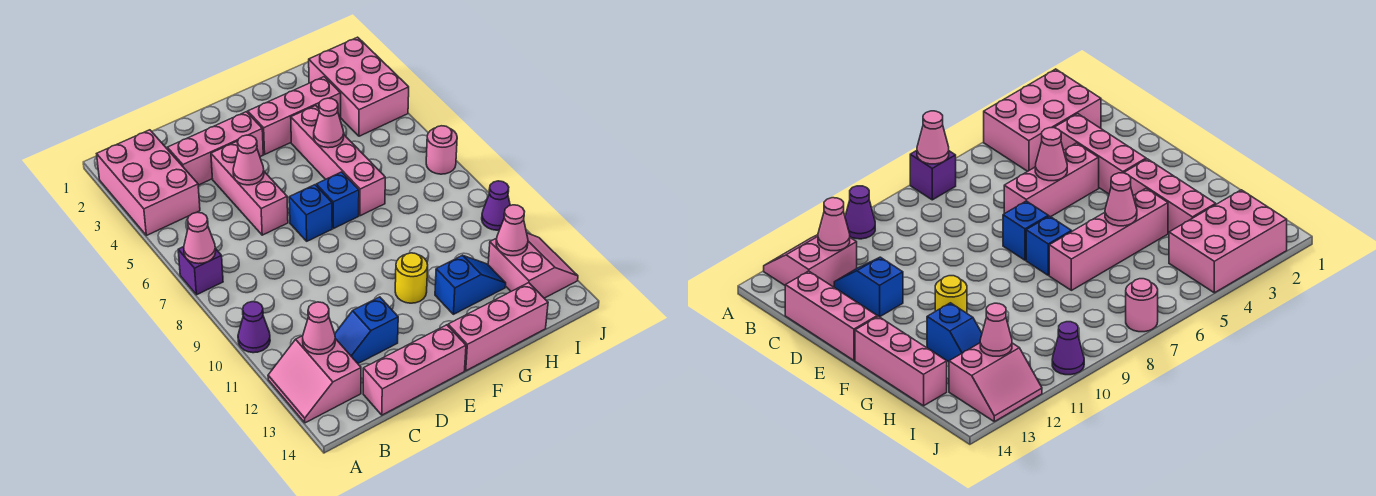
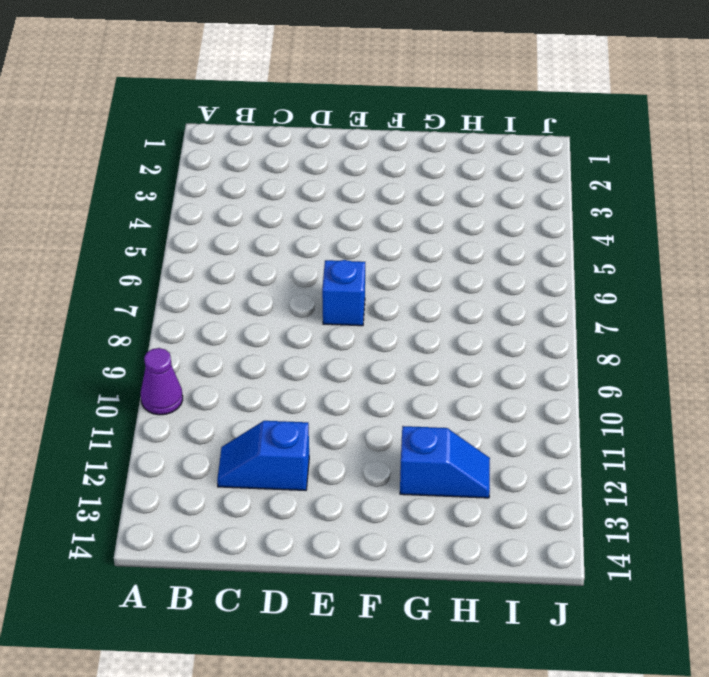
none -> pink 2x3 brick [97,130,200,236]
none -> purple 1x1 brick [178,247,223,295]
none -> pink 2x2 slope [268,336,361,423]

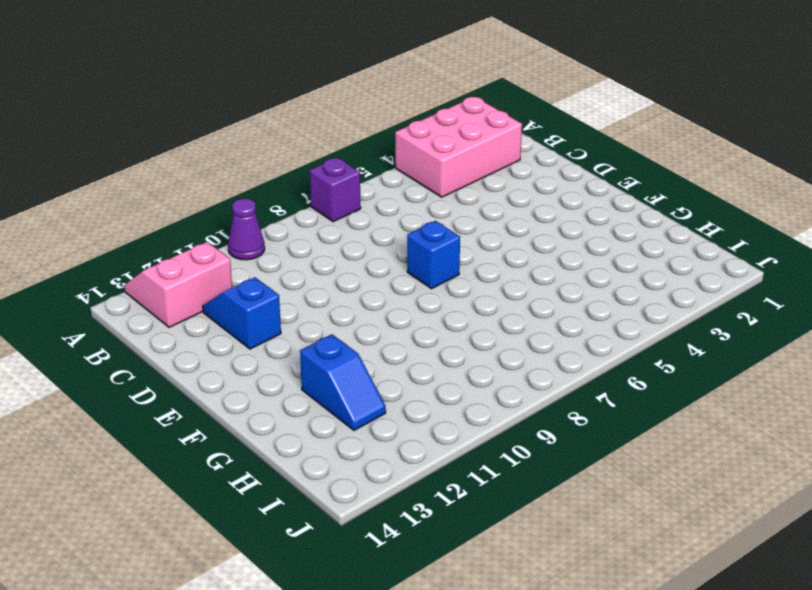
none -> pink 1x3 brick [167,112,263,185]
none -> pink 1x3 brick [363,325,466,415]
none -> pink 1x3 brick [211,142,288,235]

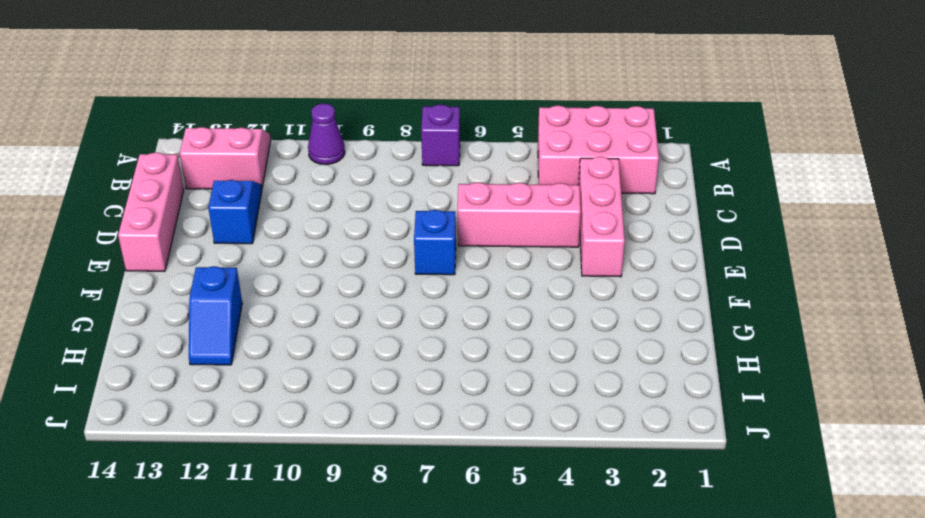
none -> pink 1x3 brick [248,77,341,154]
none -> blue 1x1 brick [316,172,359,229]
none -> yellow 1x1 round brick [395,253,428,303]

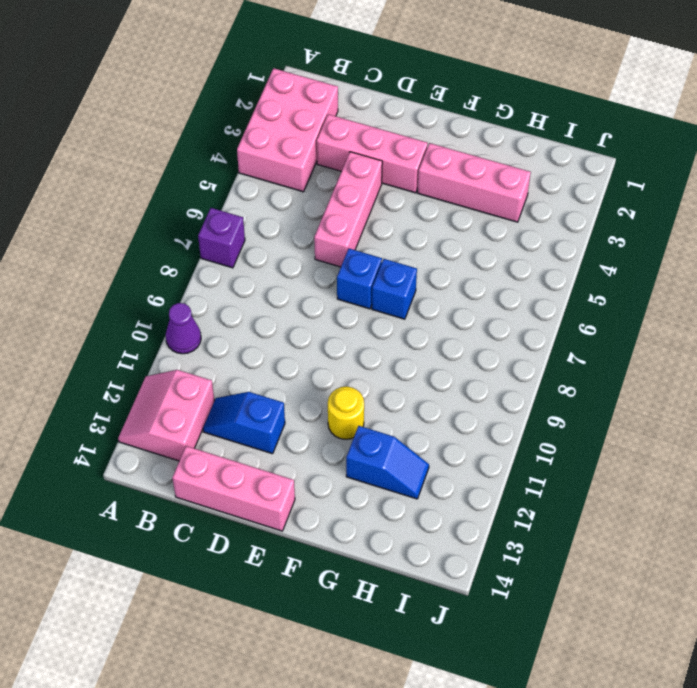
none -> pink 1x3 brick [448,283,548,371]
none -> pink 1x4 brick [291,106,385,216]
none -> pink 2x3 brick [309,37,409,136]

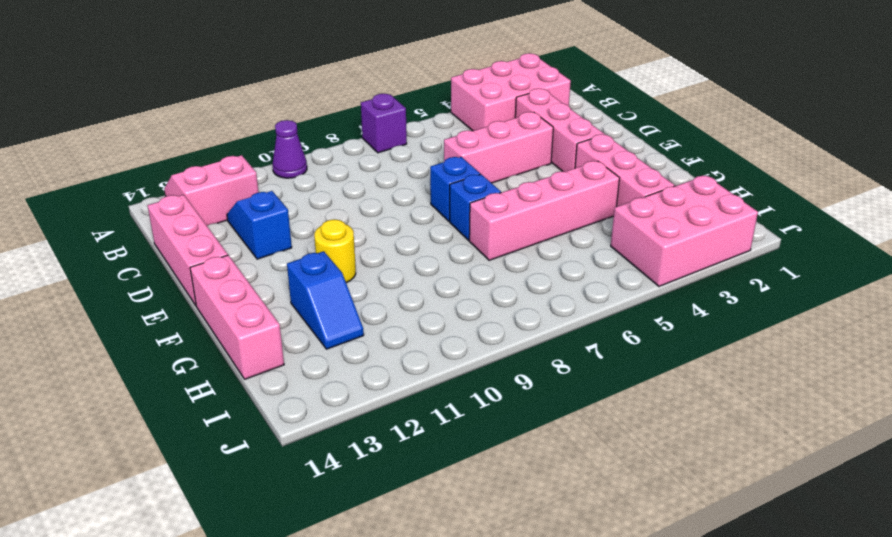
none -> pink 2x2 slope [488,233,578,298]
none -> pink 1x1 round brick [426,126,457,174]
none -> purple 1x1 cone [482,181,510,230]

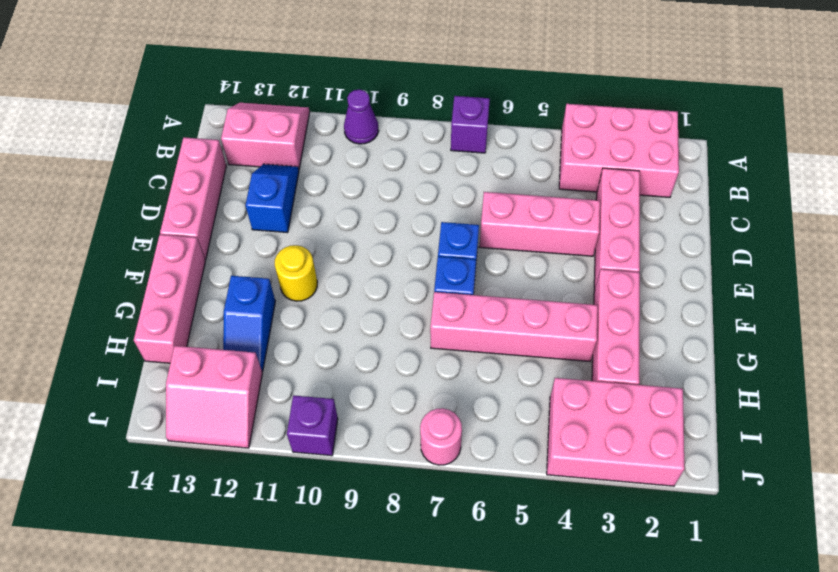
purple 1x1 brick [287,395,338,456] -> purple 1x1 cone [482,181,510,230]
none -> pink 1x1 cone [184,212,216,264]
none -> pink 1x1 cone [303,302,335,354]
none -> pink 1x1 cone [233,135,264,185]

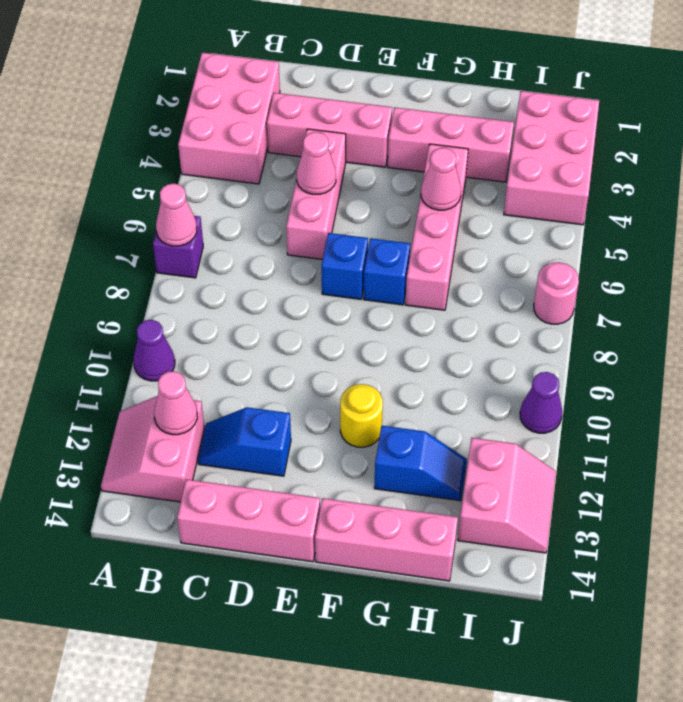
none -> pink 1x1 cone [496,205,528,256]

